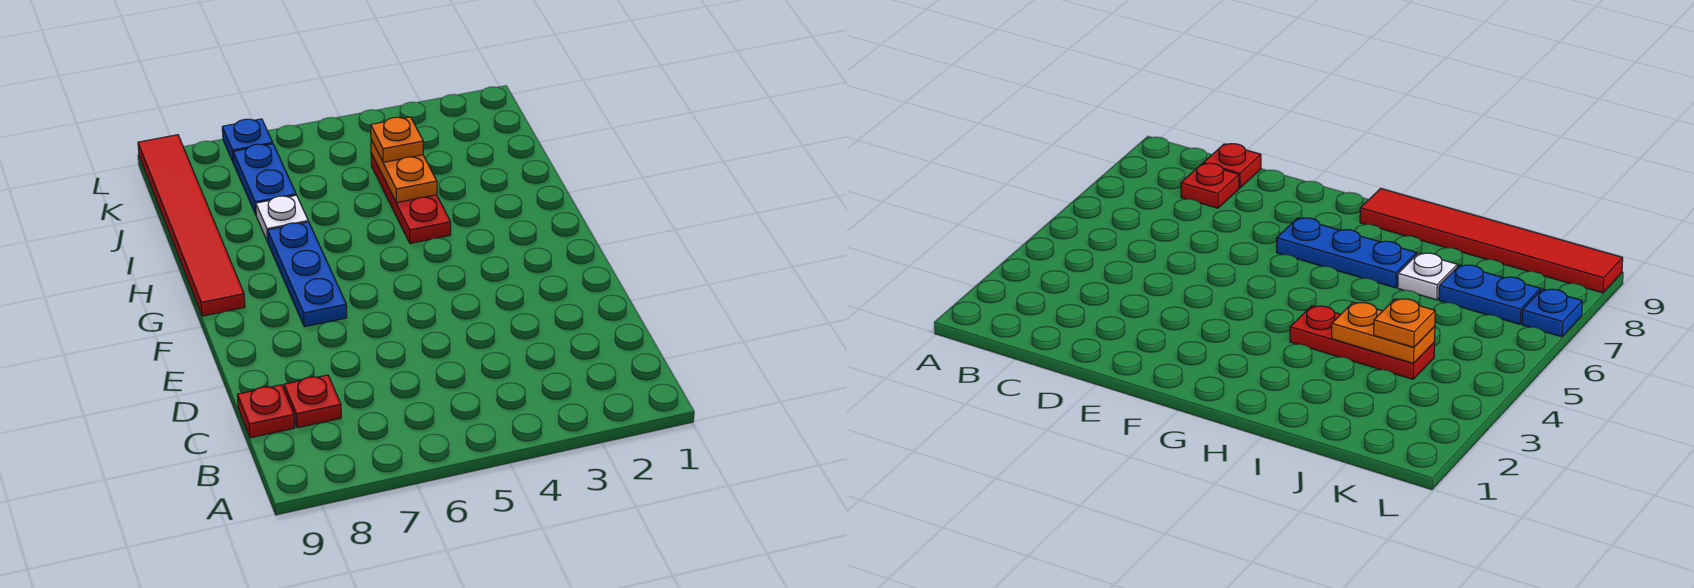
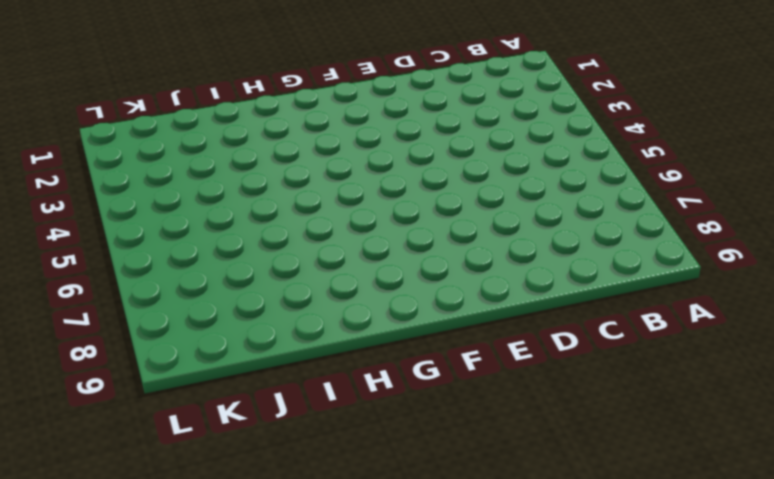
none -> red 1x1 plate [284,375,341,428]
none -> red 1x1 plate [237,385,295,438]

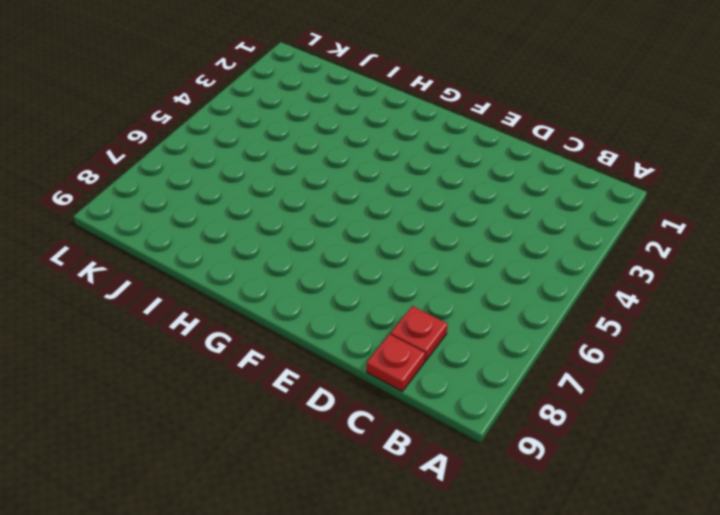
none -> blue 1x3 plate [267,222,347,327]
none -> red 1x6 tile [138,135,245,316]

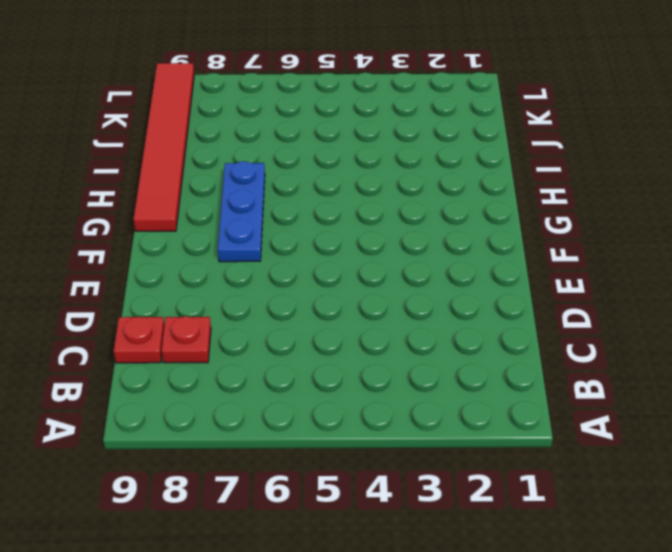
none -> red 1x3 plate [371,153,451,243]
none -> white 1x1 plate [256,195,308,242]

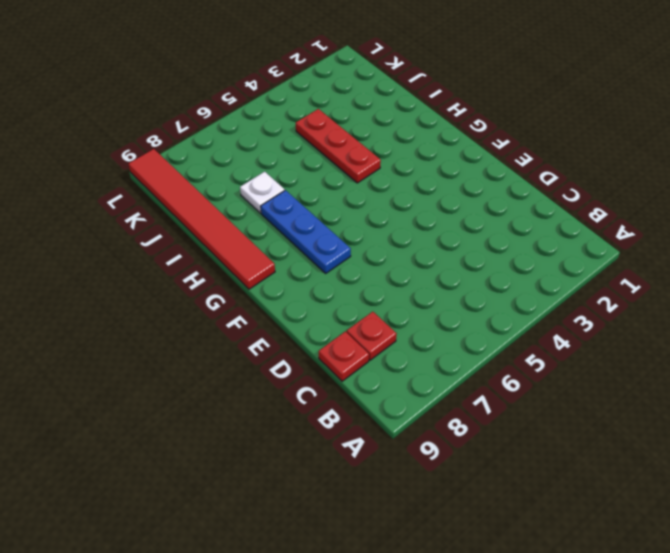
none -> blue 1x2 plate [233,144,296,214]
none -> blue 1x1 plate [222,119,273,163]

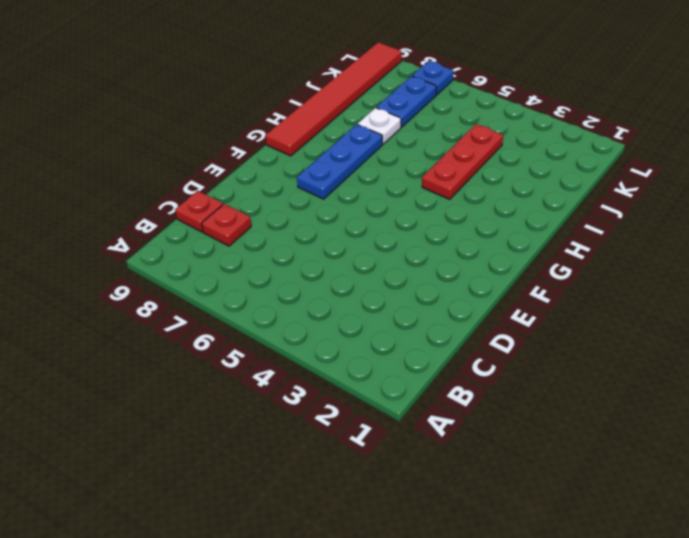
none -> orange 1x2 plate [371,140,437,203]
none -> orange 1x1 plate [371,117,423,162]

